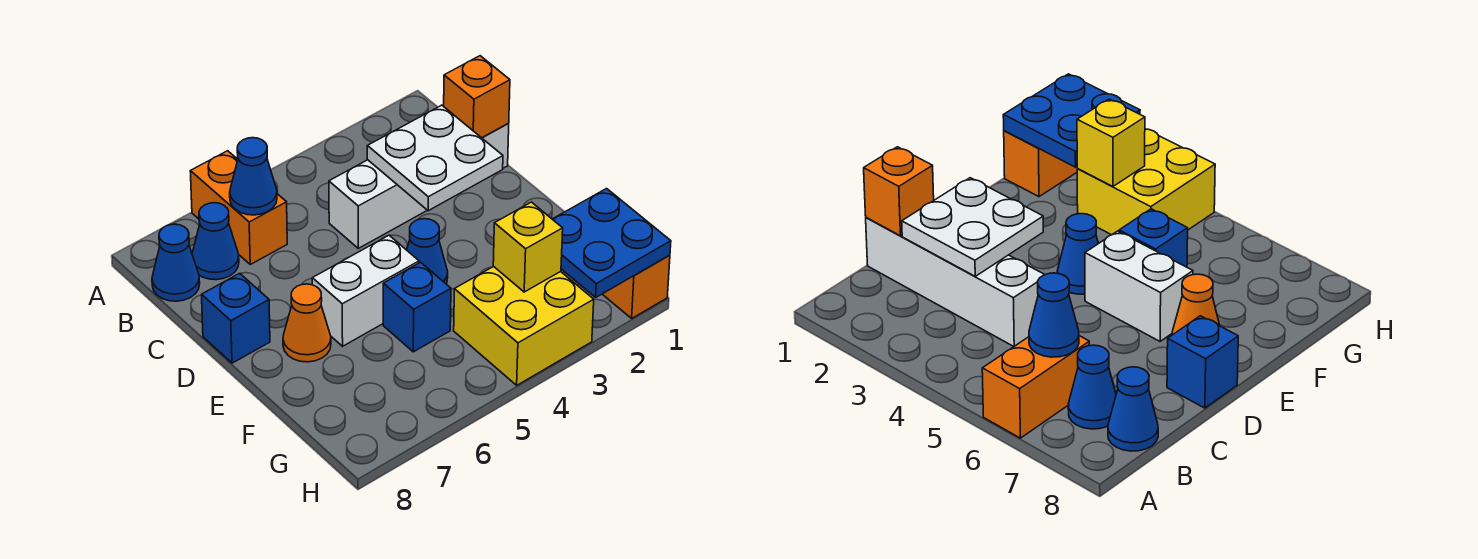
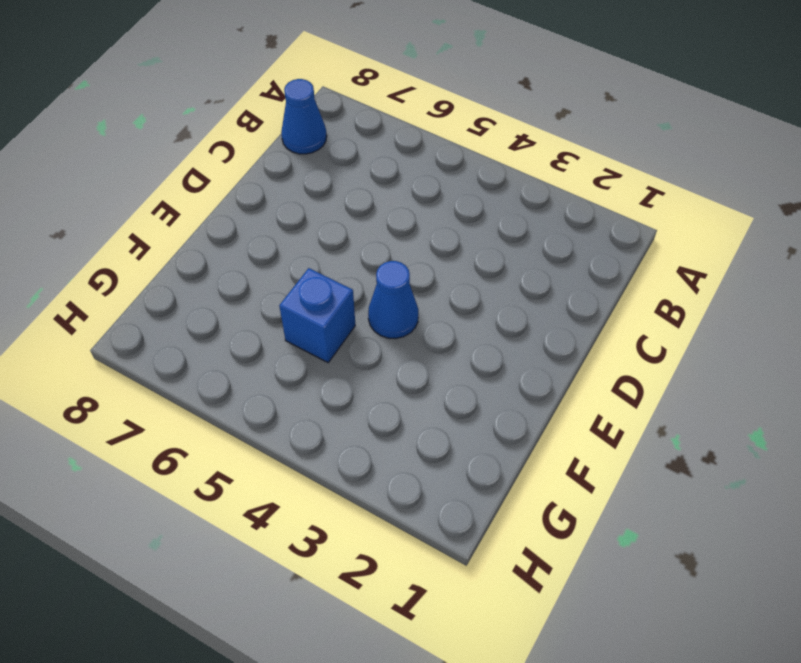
none -> orange 1x2 brick [190,151,287,264]
none -> blue 1x1 cone [192,203,239,280]
none -> white 1x4 brick [329,124,509,248]

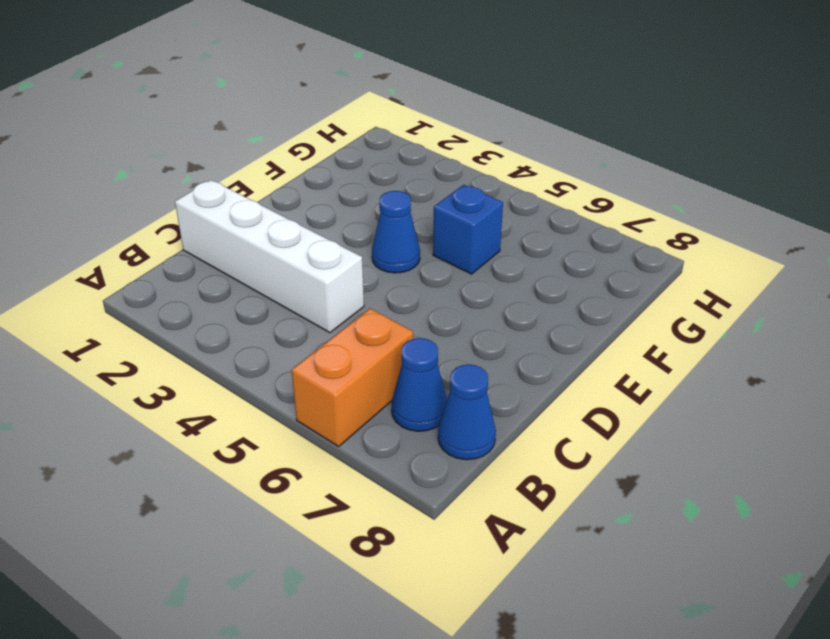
none -> blue 1x1 brick [202,273,270,363]
none -> white 1x2 brick [312,235,419,346]
none -> orange 1x1 cone [283,284,331,362]

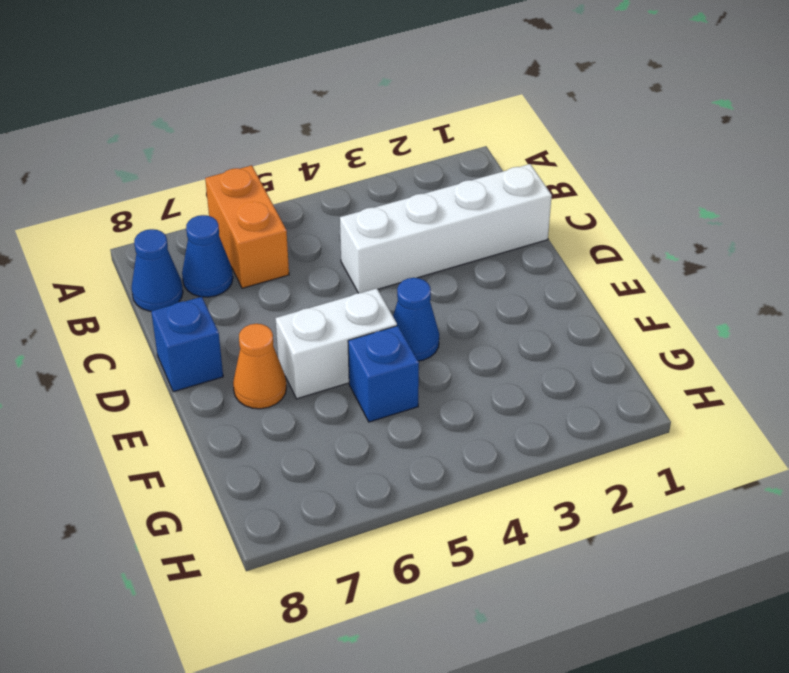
none -> orange 1x2 brick [603,255,670,318]
none -> yellow 2x2 brick [454,266,594,385]
none -> blue 1x1 cone [230,138,277,215]

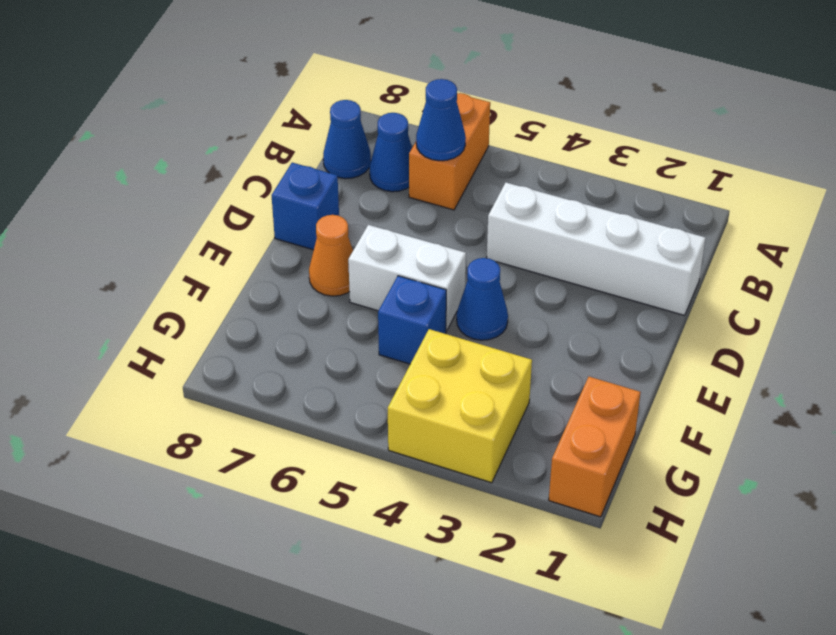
none -> orange 1x1 brick [444,56,510,138]
none -> white 2x2 plate [367,105,503,211]
none -> blue 2x2 plate [553,189,671,297]

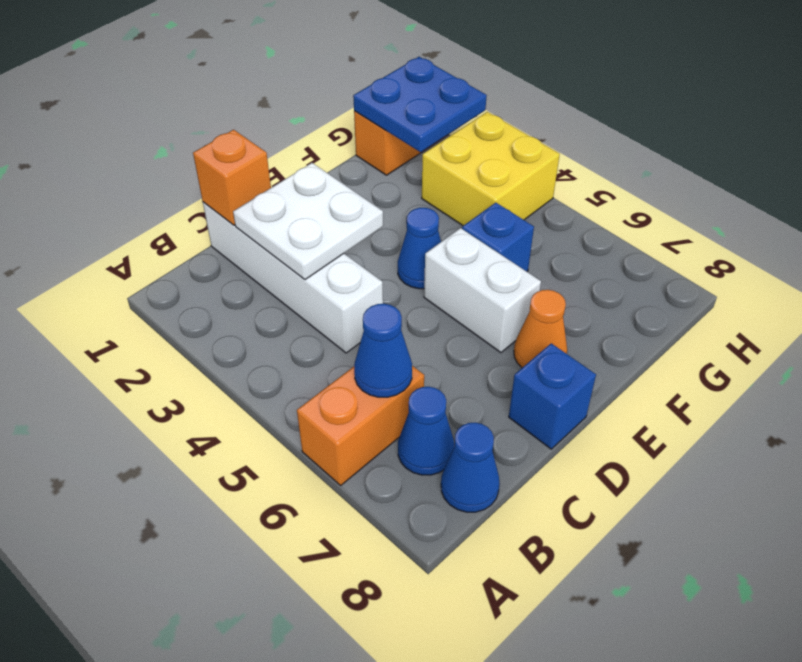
none -> yellow 1x1 brick [493,202,563,292]

